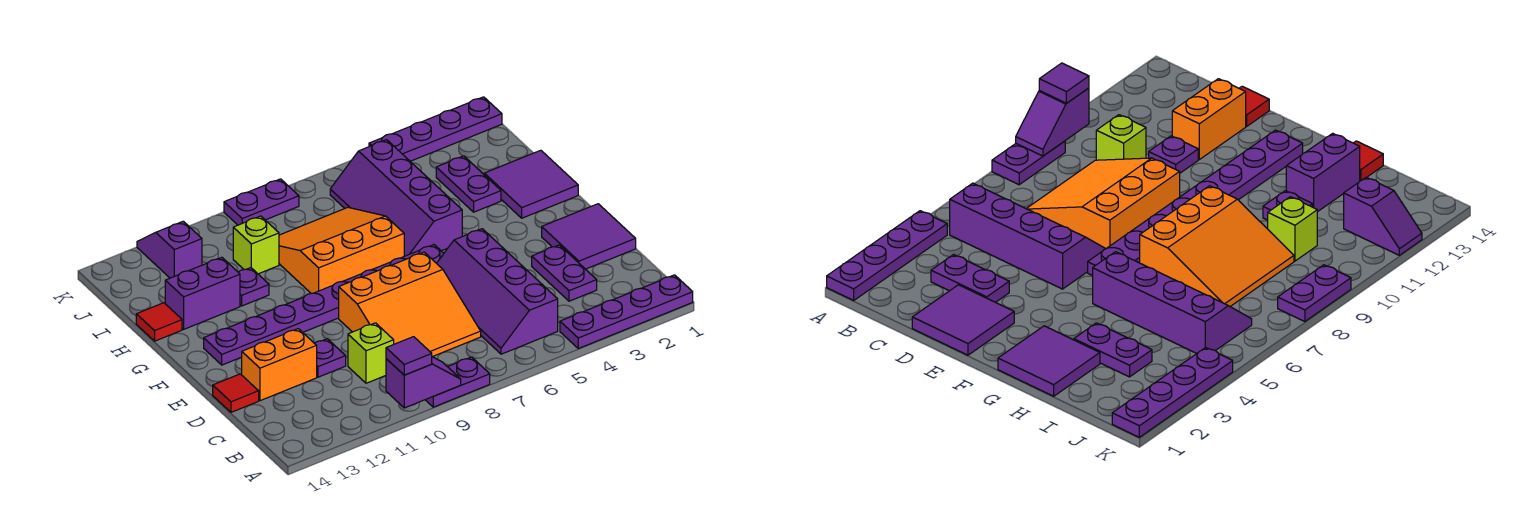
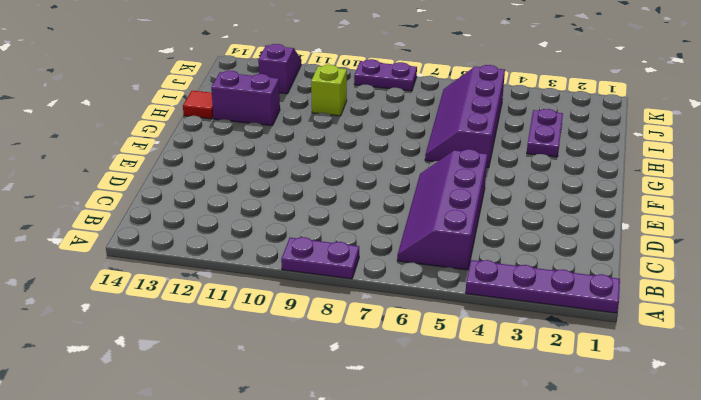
none -> purple 1x2 plate [532,245,597,301]
none -> orange 3x3 slope [339,252,481,357]
none -> lime 1x1 brick [348,323,394,383]

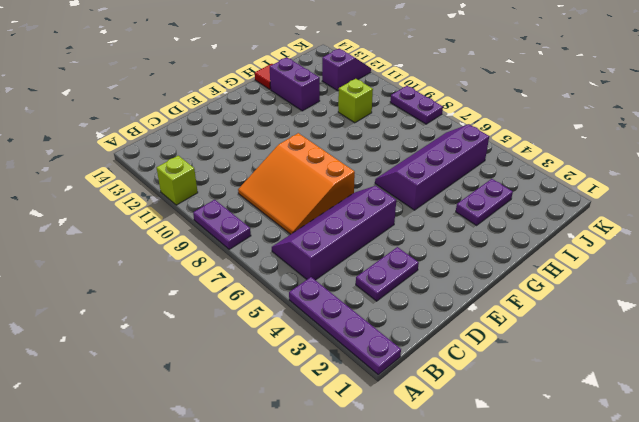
lime 1x1 brick [157,156,198,205] -> lime 1x1 brick moved to [348,323,394,383]
none -> purple 2x2 tile [542,204,636,269]
none -> purple 1x1 plate [315,339,346,377]
none -> orange 1x2 brick [242,329,317,401]

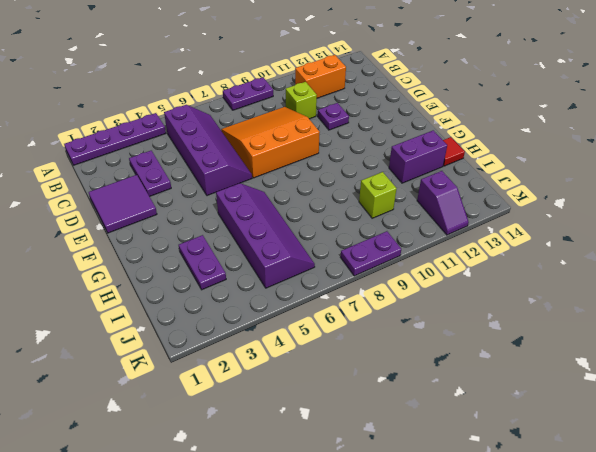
orange 1x2 brick [295,55,346,98] -> orange 1x2 brick moved to [242,329,317,401]
none -> red 1x1 tile [213,374,259,412]
none -> purple 1x8 plate [204,245,444,365]
none -> purple 2x2 tile [484,150,578,218]

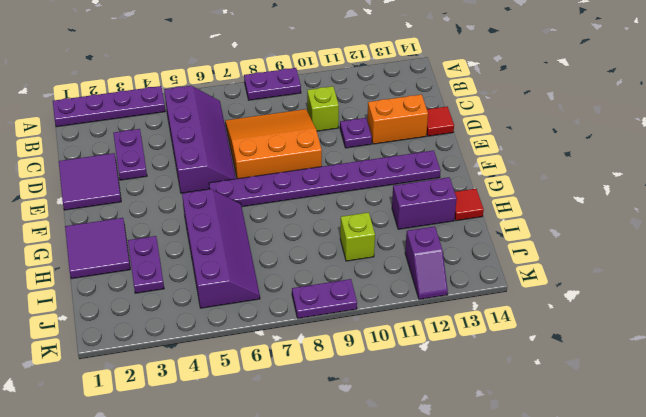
none -> orange 3x3 slope [279,207,404,293]
none -> purple 1x1 plate [238,268,269,306]
none -> purple 1x4 plate [369,97,502,161]

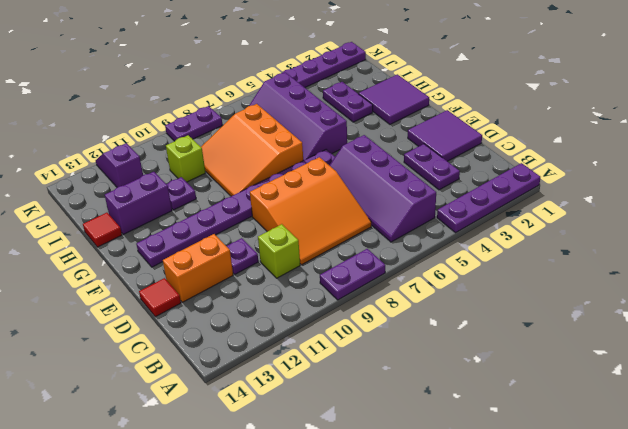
orange 3x3 slope [201,104,303,196] -> orange 3x3 slope turned to [279,207,404,293]
none -> purple 1x2 slope [386,357,461,408]
none -> purple 1x1 tile [386,337,432,375]

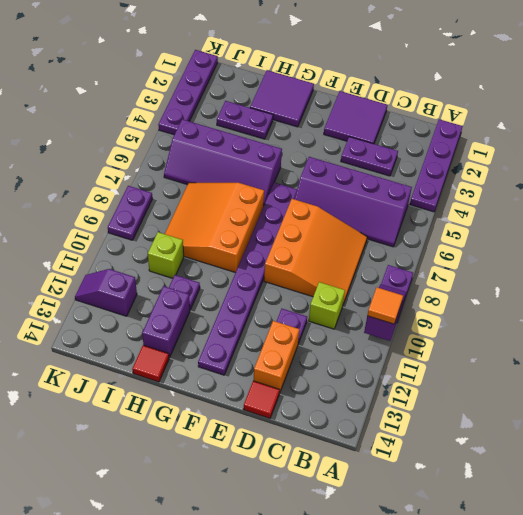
orange 1x1 tile [367,287,403,324] -> purple 1x1 tile [386,337,432,375]

